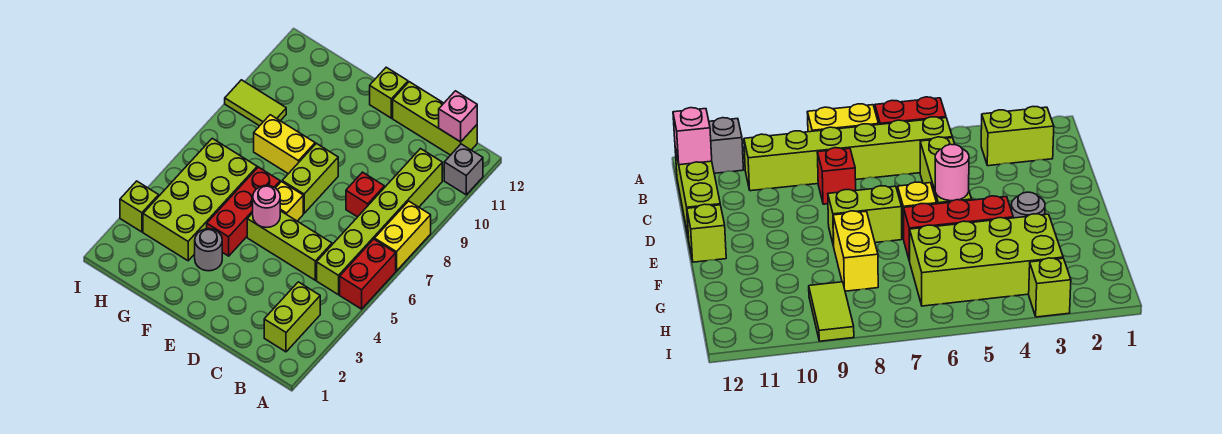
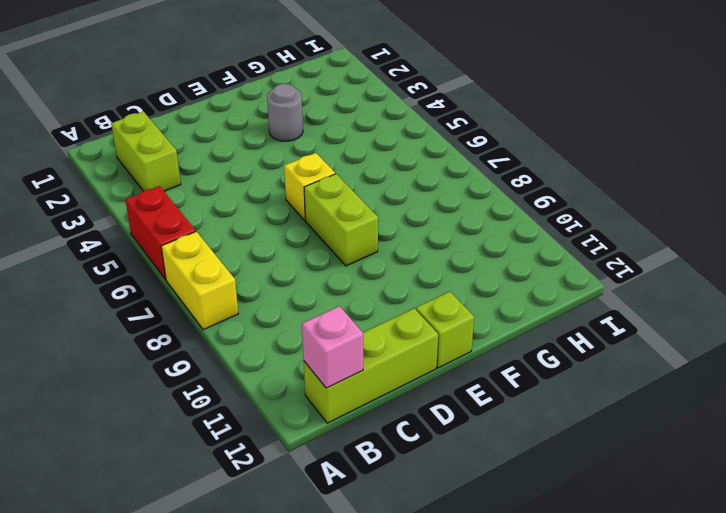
none -> grey 1x1 brick [444,144,483,195]
none -> lime 1x6 brick [317,149,442,295]
none -> lime 1x3 brick [247,211,332,280]

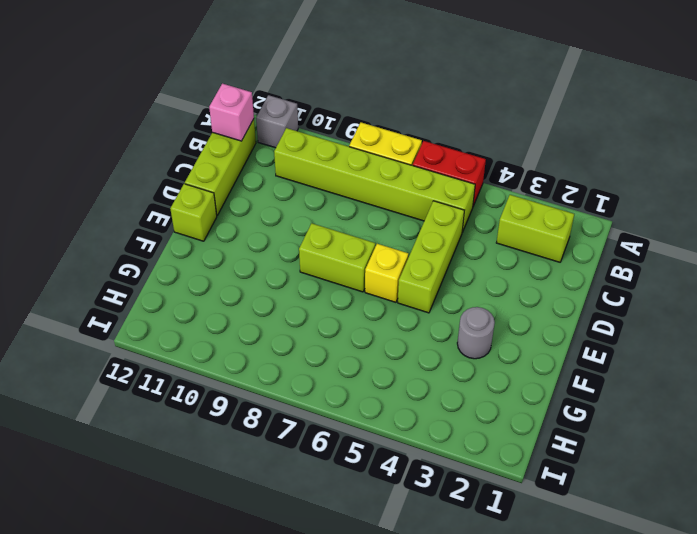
none -> red 1x1 brick [346,172,384,217]
none -> red 1x3 brick [207,167,280,256]
none -> yellow 1x2 brick [254,115,315,174]

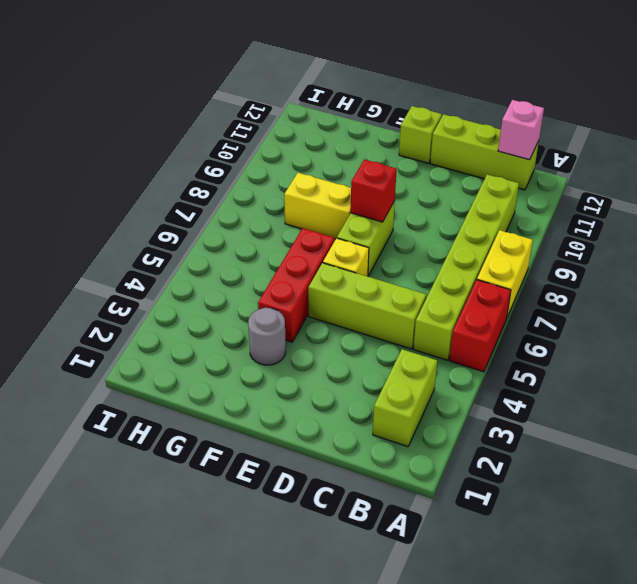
red 1x1 brick [351,160,397,222] -> red 1x1 brick moved to [346,172,384,217]
none -> grey 1x1 brick [444,144,483,195]
none -> lime 2x4 brick [143,138,257,261]
none -> lime 1x2 tile [225,80,286,126]

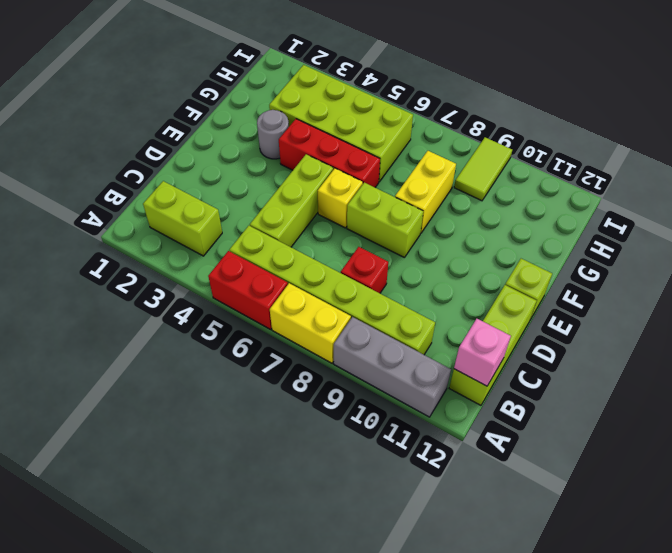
grey 1x3 brick [334,317,451,417] -> grey 1x1 brick [444,144,483,195]
none -> lime 1x1 brick [120,181,159,232]
none -> pink 1x1 round brick [253,185,280,228]

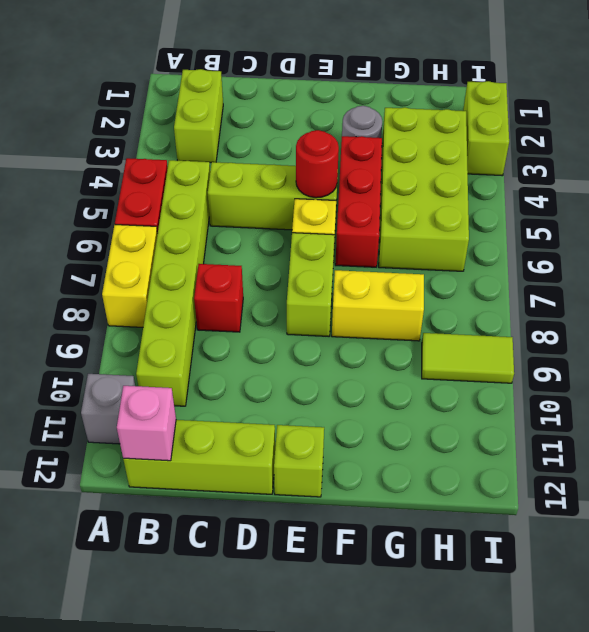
red 1x1 round brick [296,130,339,198] -> pink 1x1 round brick [253,185,280,228]
lime 1x2 brick [463,81,509,176] -> lime 1x1 brick [120,181,159,232]

